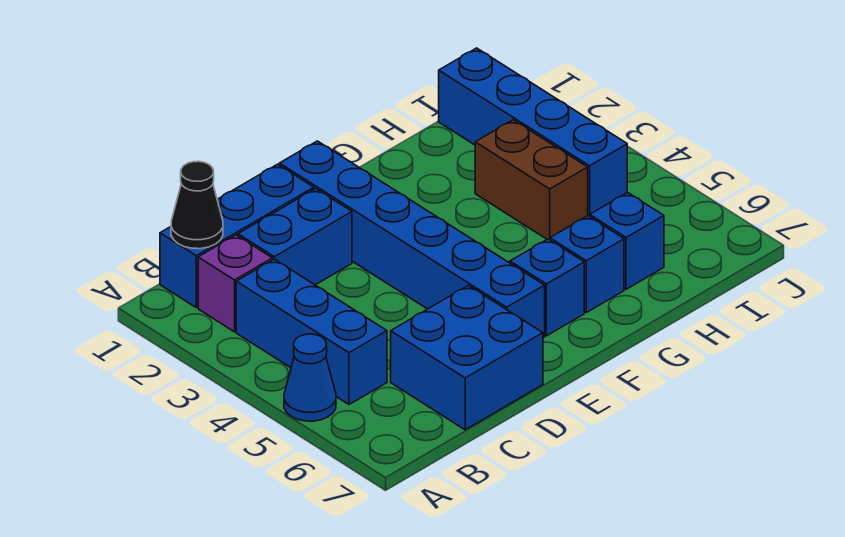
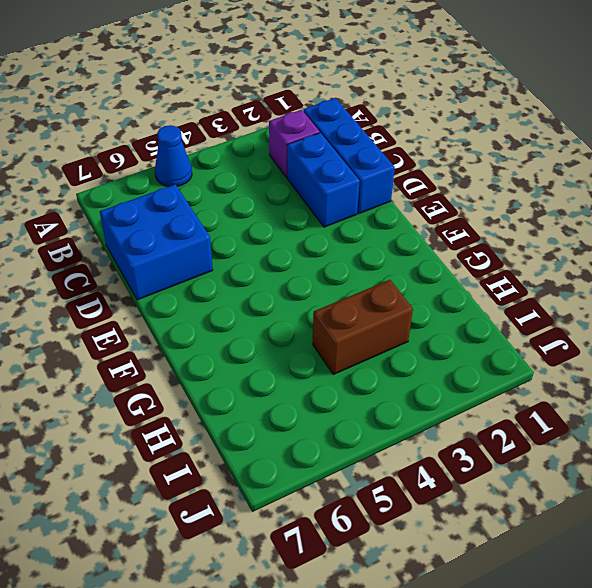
none -> blue 1x3 brick [236,259,387,404]
none -> blue 1x6 brick [279,141,545,338]
none -> blue 1x1 brick [510,239,584,336]

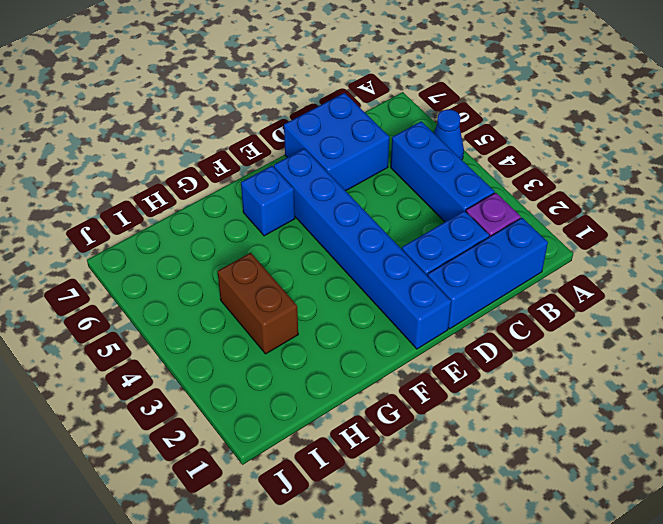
none -> blue 1x1 brick [550,216,624,312]
none -> blue 1x1 brick [590,192,664,289]
none -> blue 1x4 brick [439,48,627,217]

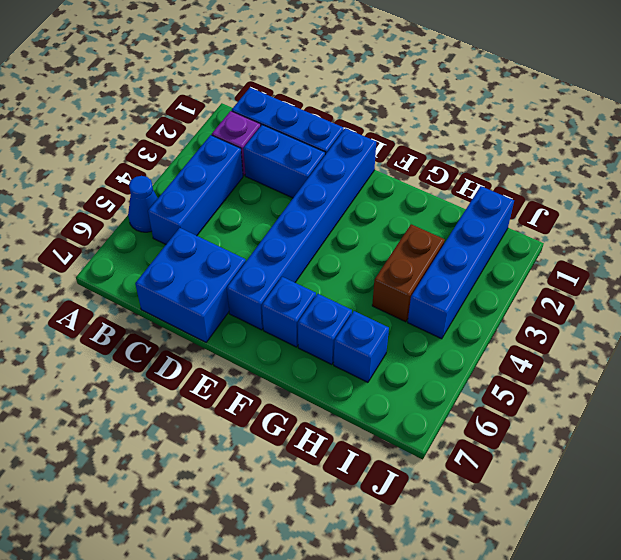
none -> black 1x1 cone [171,161,223,249]

